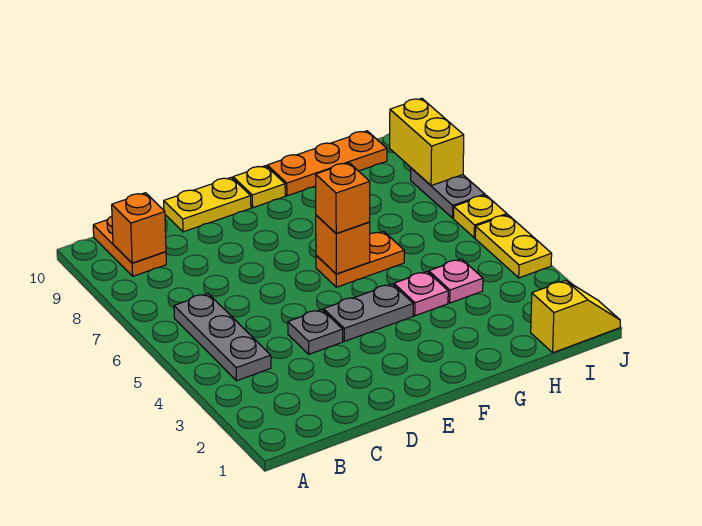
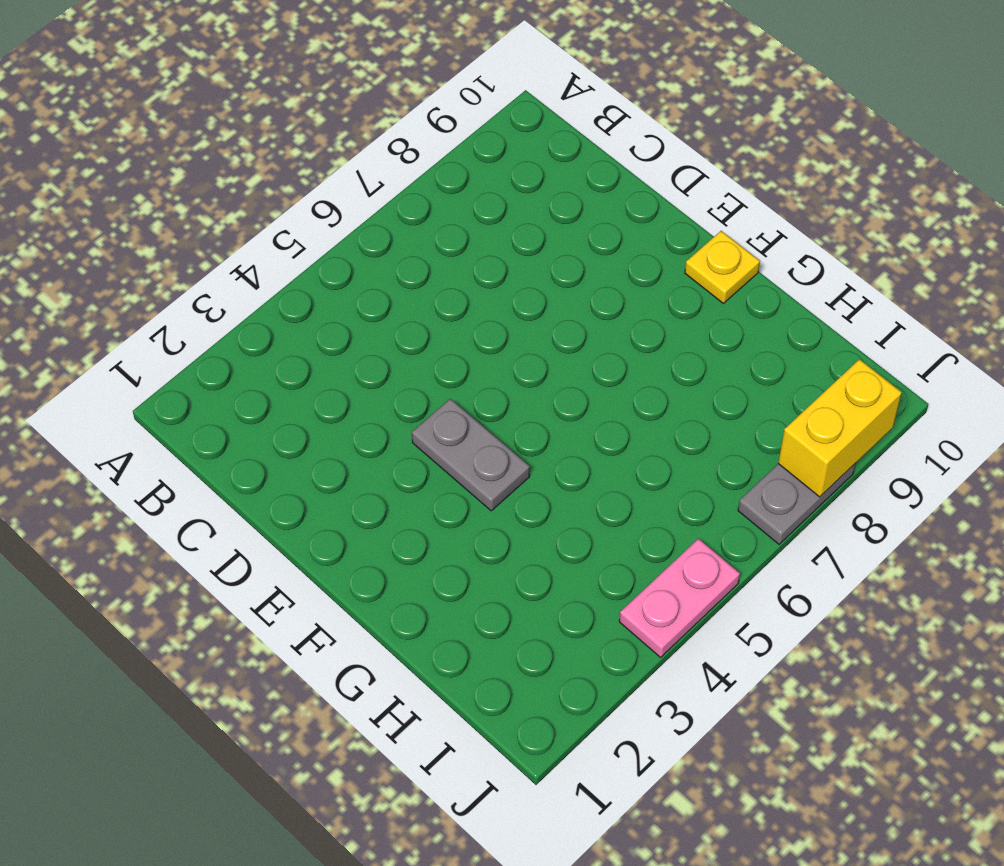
pink 1x2 plate [619,539,740,657] -> yellow 1x2 plate [475,215,552,278]
none -> grey 1x3 plate [174,294,271,381]
none -> orange 1x2 plate [93,216,166,276]
none -> grey 1x1 plate [288,309,343,354]

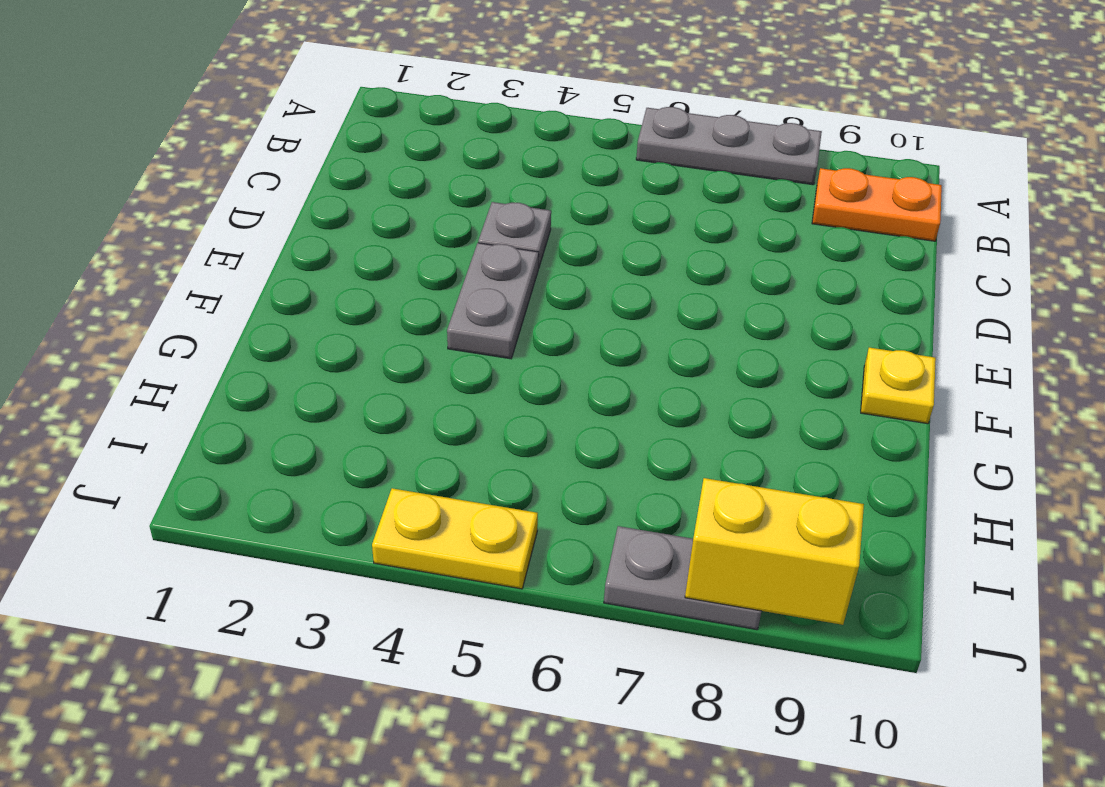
grey 1x3 plate [636,107,822,185] -> grey 1x3 plate moved to [174,294,271,381]
none -> yellow 1x2 plate [164,177,251,232]
none -> orange 1x2 plate [316,231,404,287]
none -> pink 1x1 plate [394,272,448,316]

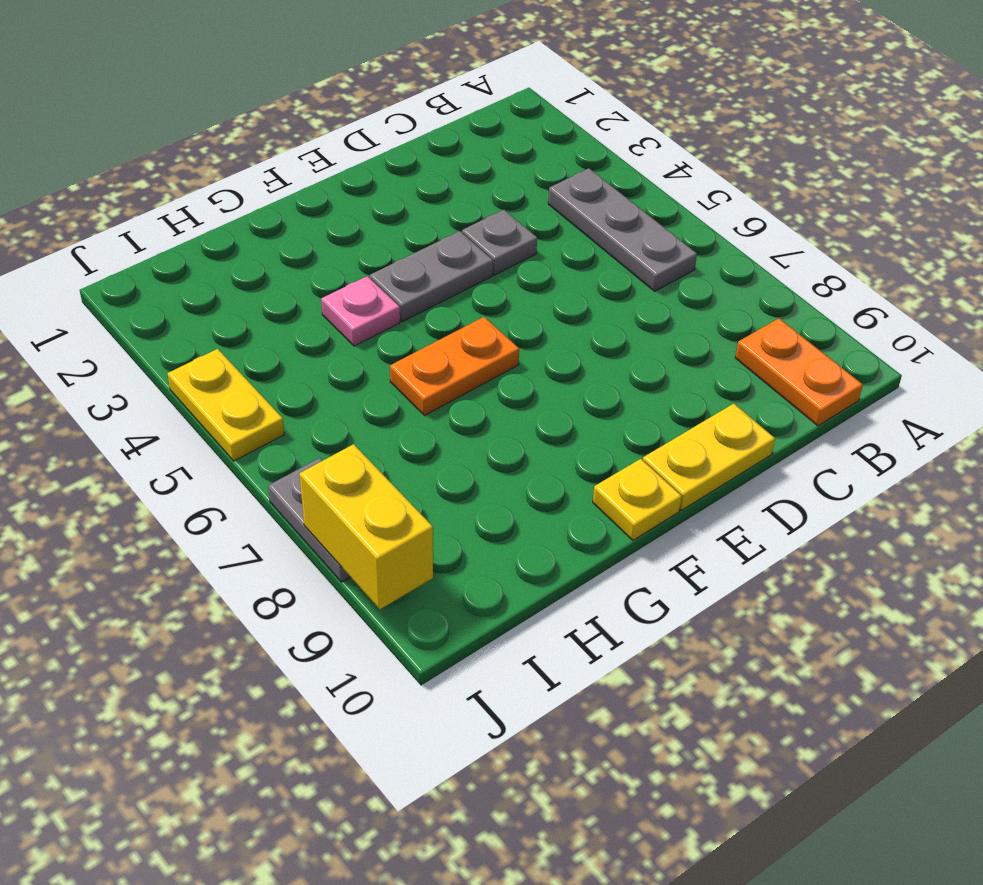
none -> orange 1x3 plate [267,131,387,196]
none -> pink 1x1 plate [429,259,483,303]
none -> yellow 1x2 slope [531,280,620,353]

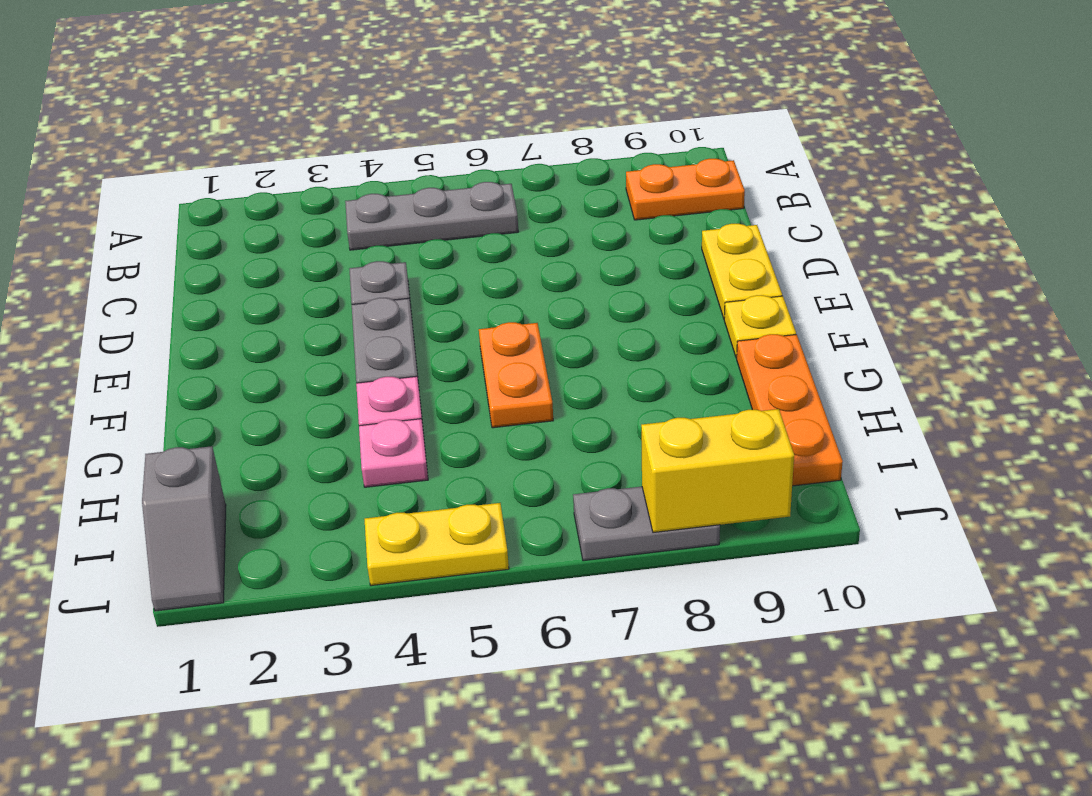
grey 1x2 slope [142,446,226,611] -> yellow 1x2 slope [531,280,620,353]
none -> yellow 1x1 plate [454,195,507,238]
none -> orange 1x1 brick [112,193,166,263]
none -> orange 1x1 brick [316,215,370,274]

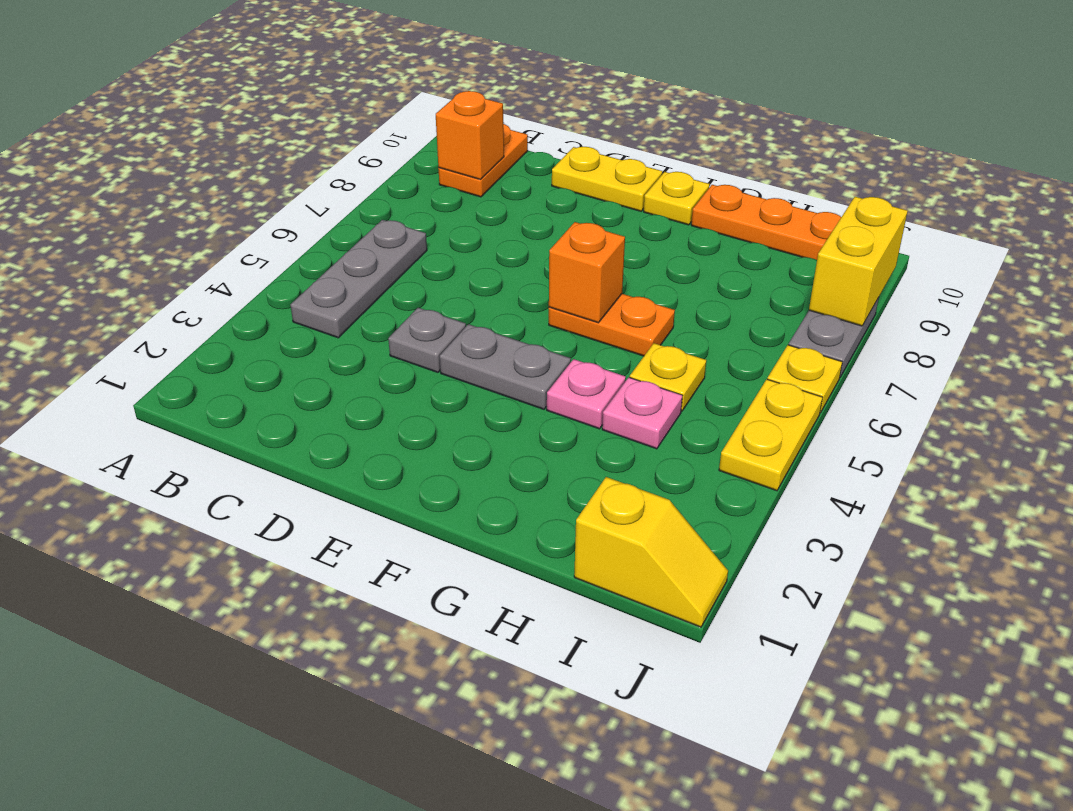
yellow 1x1 plate [630,343,706,411] -> none
none -> orange 1x1 brick [316,163,370,234]

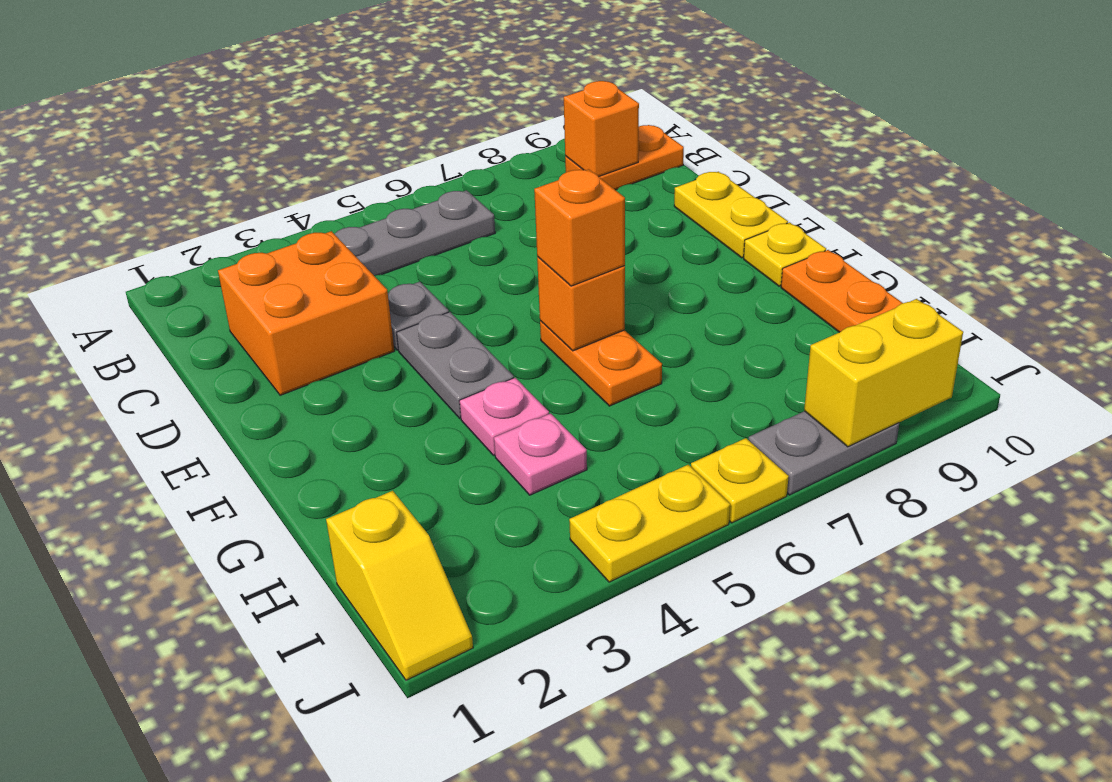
orange 2x2 brick [218,231,394,395] -> none

